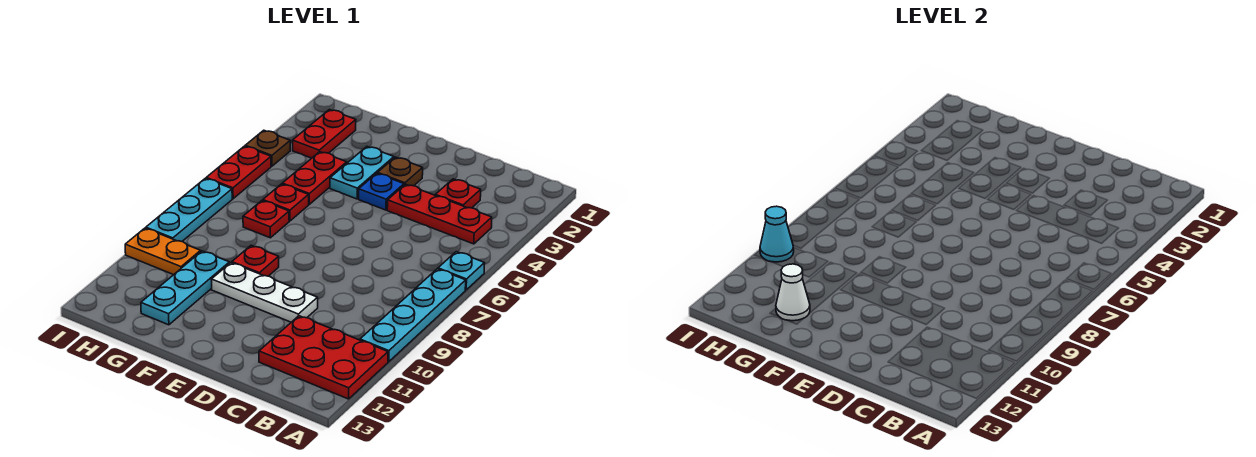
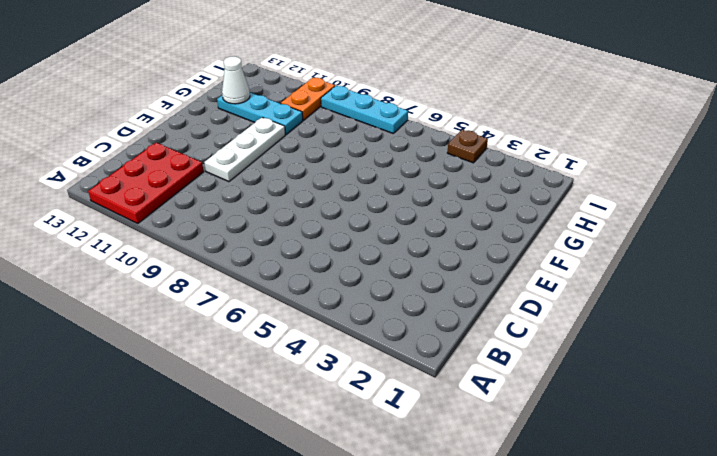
none -> cyan 1x1 plate [438,252,485,290]
none -> cyan 1x4 plate [360,269,466,362]
none -> red 1x3 plate [387,184,492,244]

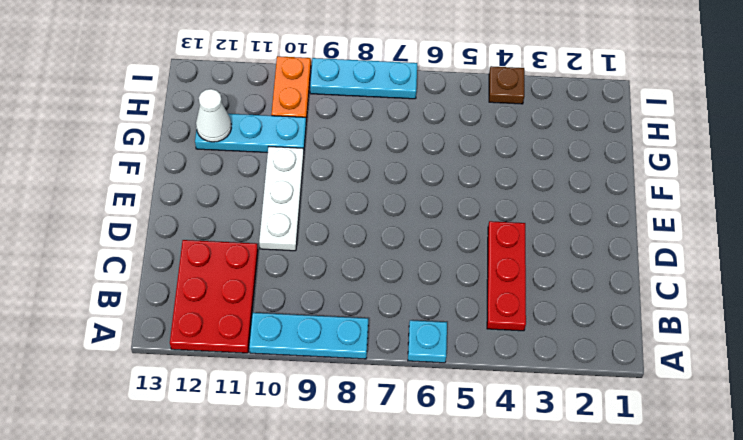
cyan 1x3 plate [249,313,368,359] -> cyan 1x4 plate [360,269,466,362]
none -> red 1x1 plate [435,179,481,208]
none -> brown 1x1 plate [378,157,423,186]
none -> blue 1x1 plate [359,173,404,210]

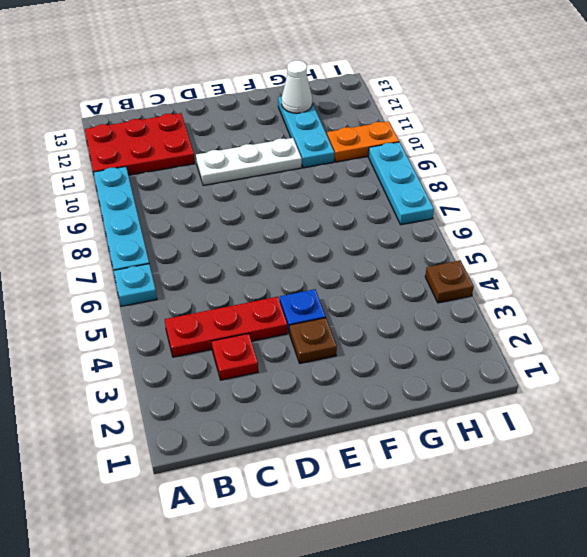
none -> cyan 1x2 plate [330,147,394,199]
none -> red 1x1 plate [232,245,279,276]
none -> red 1x2 plate [282,152,347,204]

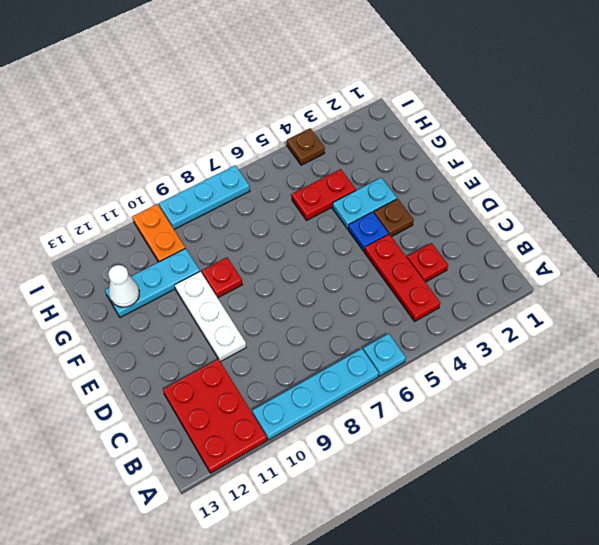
none -> red 1x1 plate [263,184,309,221]
none -> red 1x1 plate [243,200,289,238]
none -> red 1x2 plate [292,110,356,158]

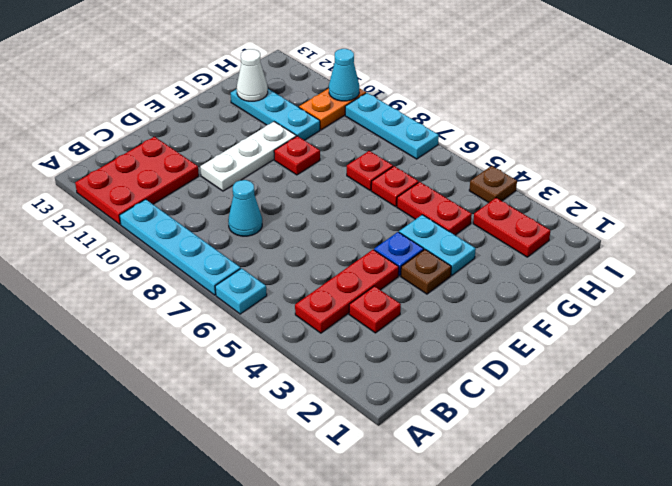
cyan 1x1 cone [228,180,262,236] -> none
none -> red 1x2 plate [206,146,271,199]

